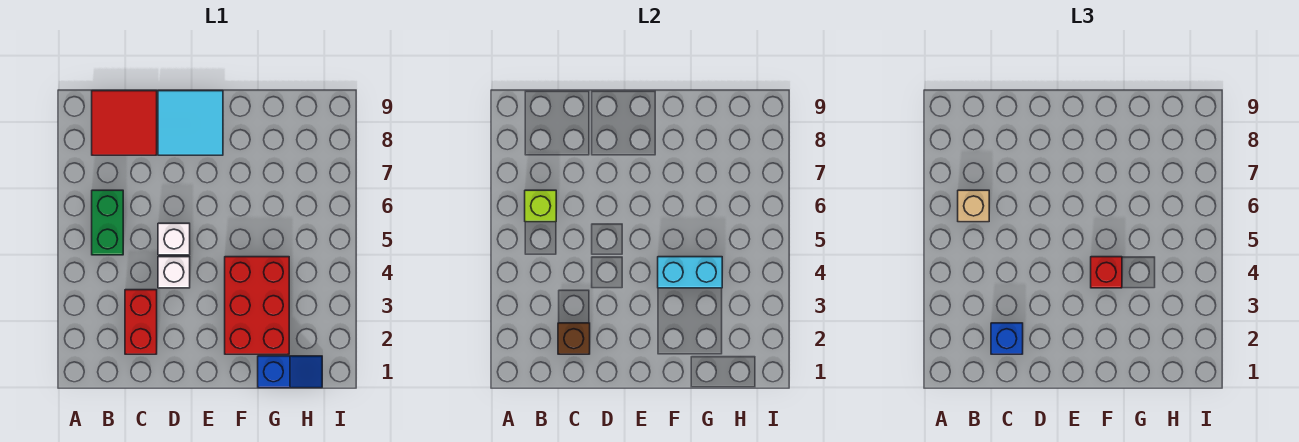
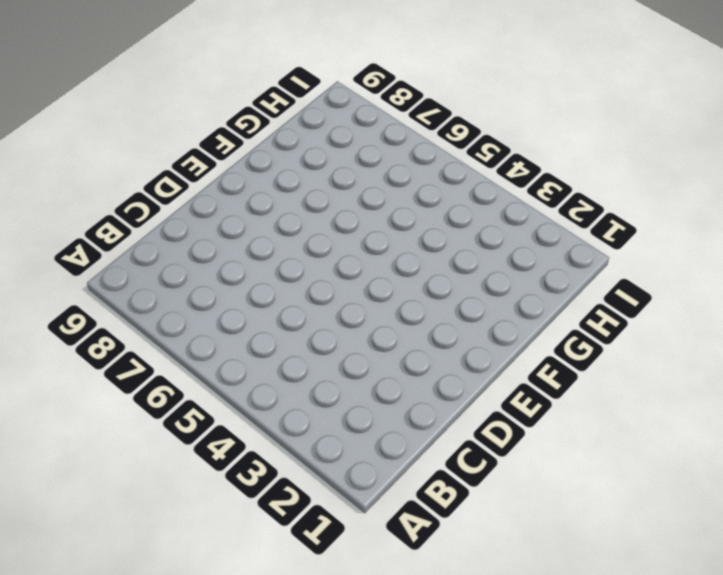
none -> green 1x2 brick [92,190,123,255]
none -> red 2x2 tile [92,91,157,155]
none -> red 1x2 brick [125,290,157,354]

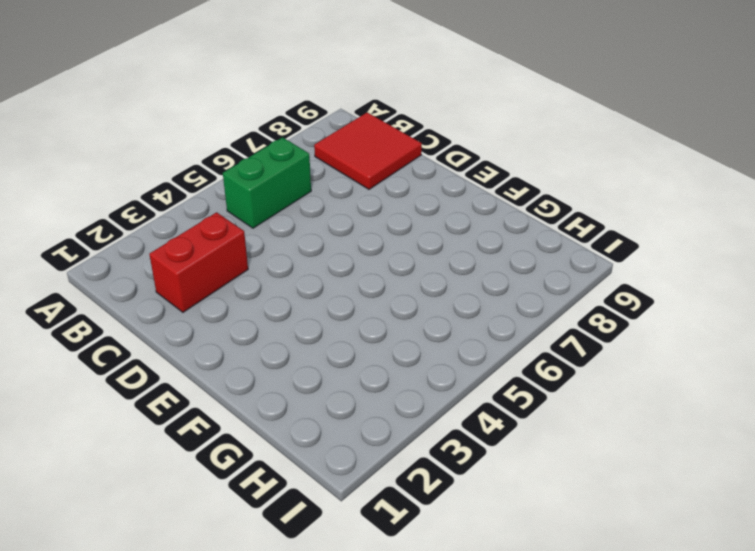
none -> white 1x1 brick [158,257,190,288]
none -> white 1x1 brick [158,223,190,255]
none -> cyan 2x2 tile [158,91,223,155]

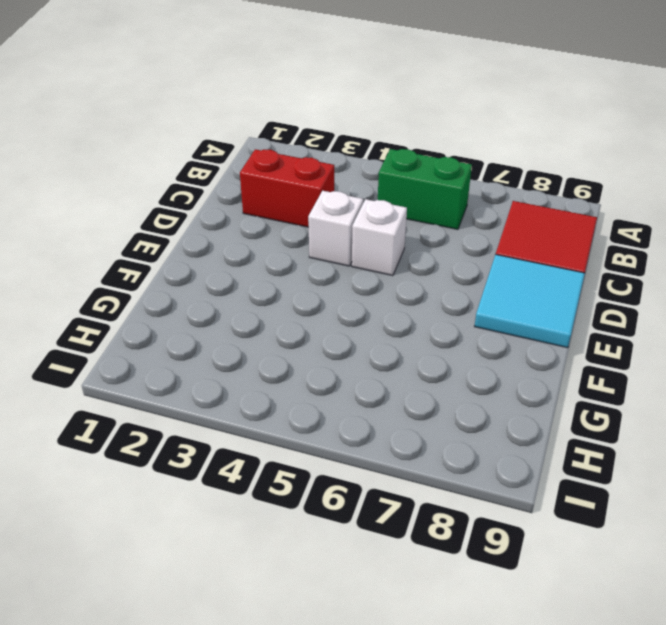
none -> red 2x3 brick [225,257,289,354]
none -> blue 1x2 slope [258,356,322,388]
none -> lime 1x1 brick [525,190,556,222]

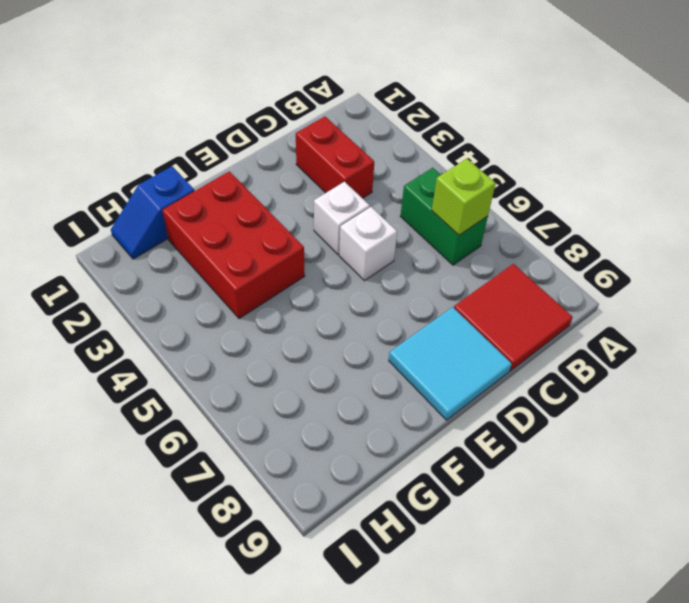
none -> brown 1x1 brick [558,323,590,354]
none -> cyan 1x2 brick [658,257,722,288]
none -> tan 1x1 brick [958,190,989,222]

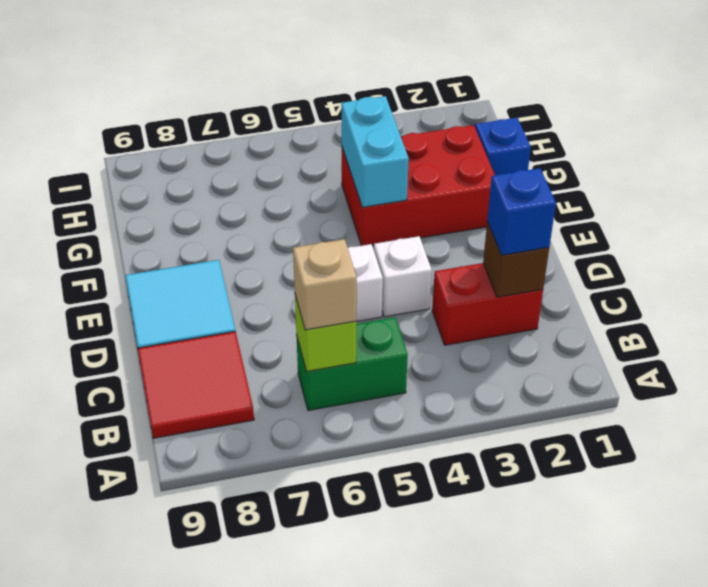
none -> red 1x1 brick [1091,257,1122,288]

